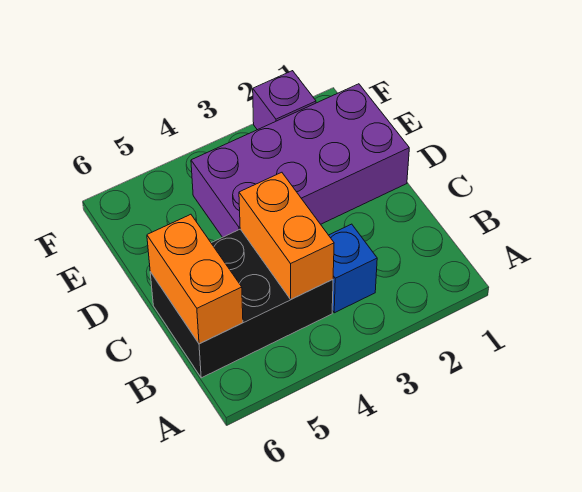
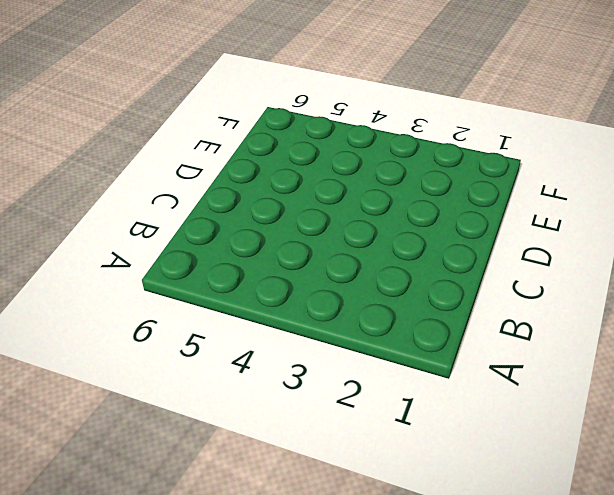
none -> blue 1x1 brick [329,224,377,313]
none -> black 2x3 brick [150,229,333,378]

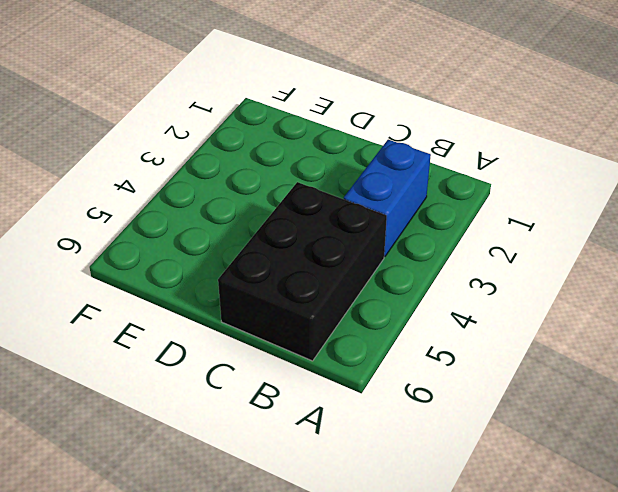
blue 1x2 brick [344,140,431,257] -> blue 1x1 brick [329,224,377,313]
none -> purple 2x4 brick [191,84,409,237]
none -> purple 1x1 brick [253,71,316,130]

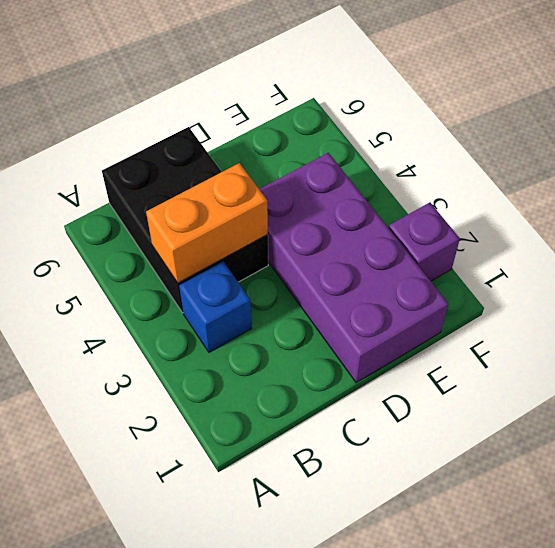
none -> orange 1x2 brick [147,214,243,344]

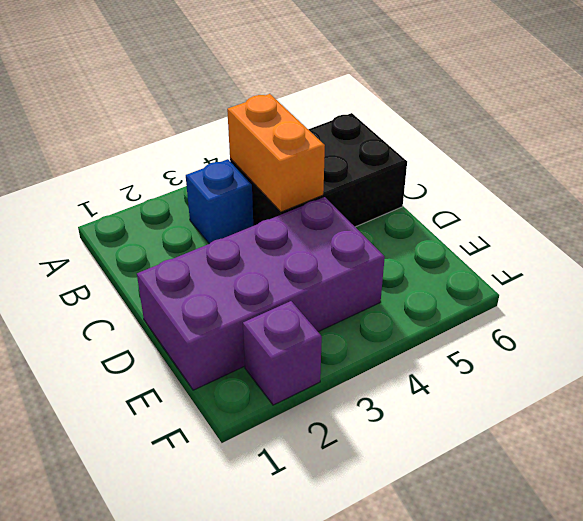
none -> orange 1x2 brick [147,214,243,344]

